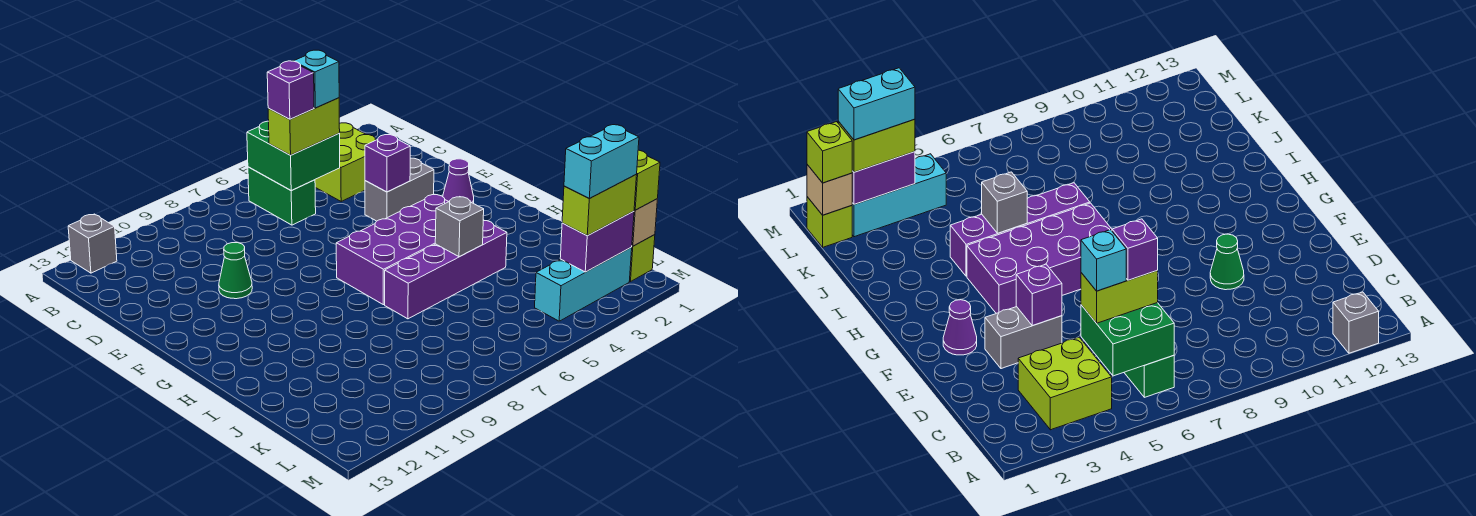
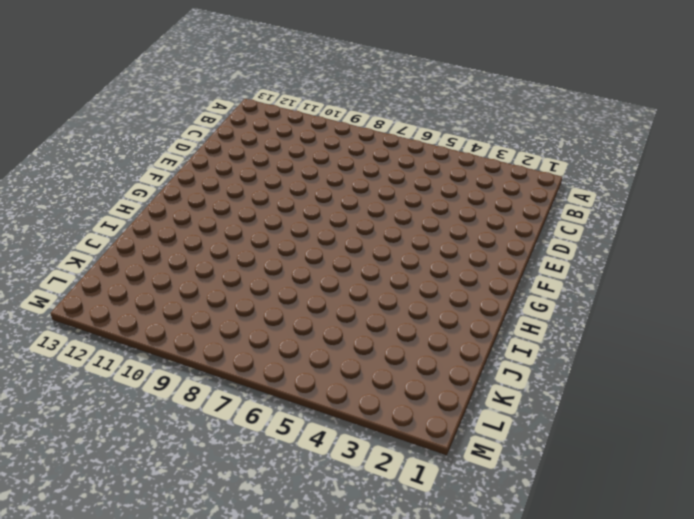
none -> grey 1x1 brick [68,214,117,273]
none -> lime 2x2 brick [315,123,376,201]
none -> green 1x2 brick [248,167,316,225]

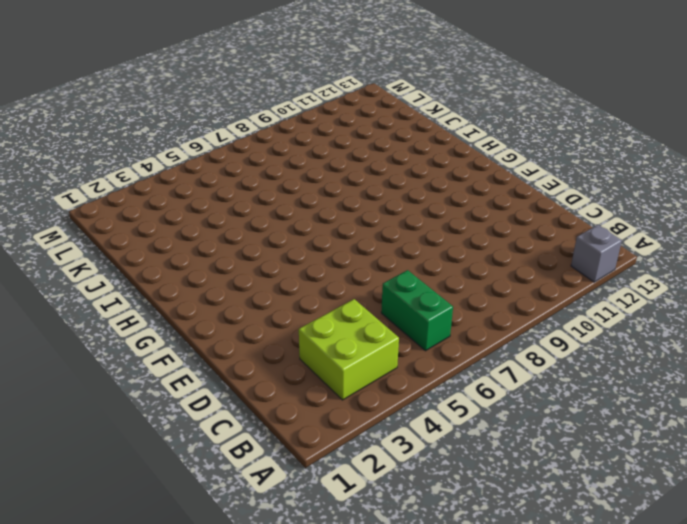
none -> grey 1x2 brick [365,158,434,221]
none -> green 1x1 cone [219,243,252,299]
none -> purple 1x1 cone [443,159,474,203]

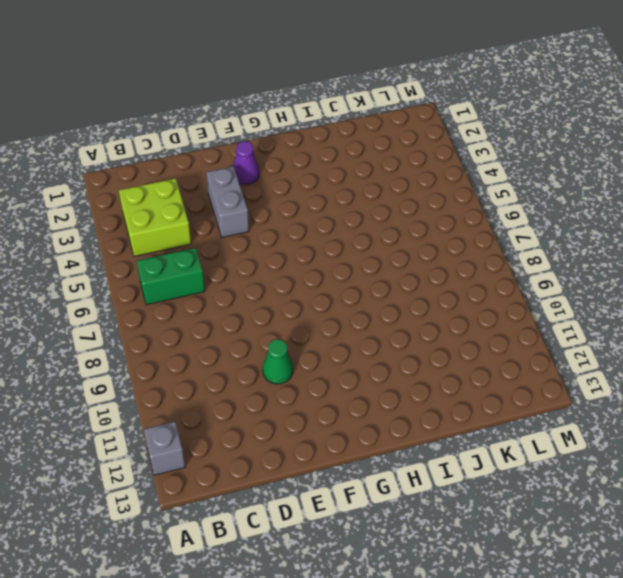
none -> purple 2x4 brick [336,195,449,305]
none -> purple 1x4 brick [385,220,507,319]
none -> lime 1x1 brick [630,235,655,282]

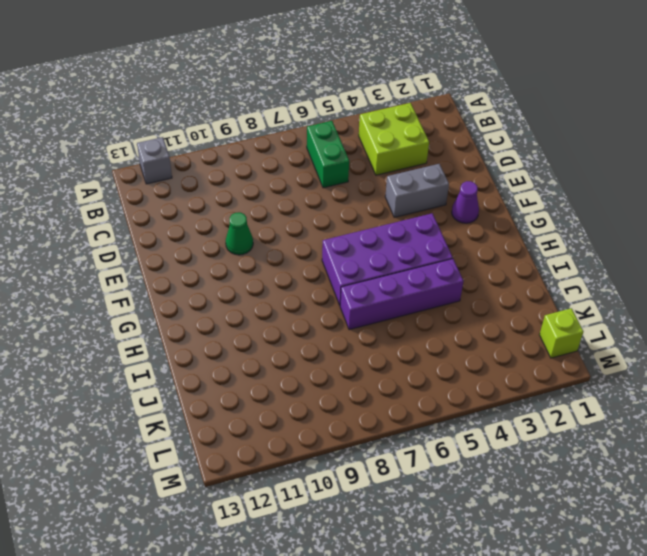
none -> cyan 1x3 brick [535,247,632,321]
none -> green 2x2 brick [247,121,340,191]
none -> purple 1x1 brick [365,135,410,192]

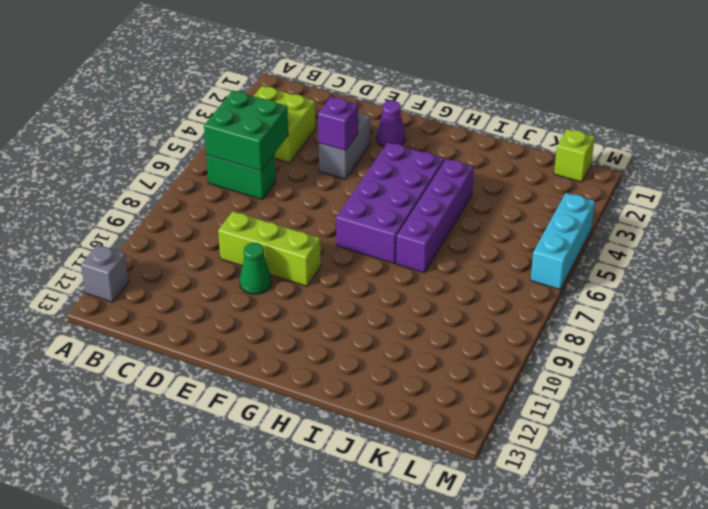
lime 1x3 brick [218,211,321,286] -> none
cyan 1x3 brick [531,193,595,289] -> cyan 1x3 brick moved to [535,247,632,321]
none -> grey 1x1 brick [435,197,484,257]
none -> tan 1x1 brick [632,199,657,246]
none -> purple 1x2 brick [560,211,634,272]

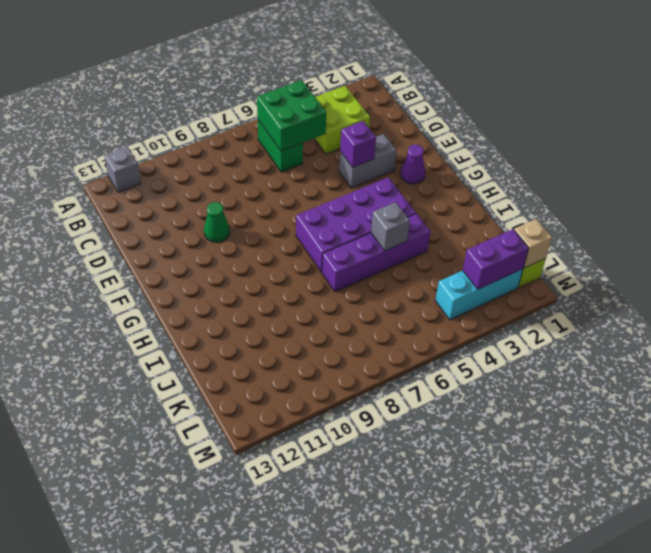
none -> lime 1x2 brick [268,98,340,155]
none -> lime 1x1 brick [634,150,660,210]
none -> lime 1x2 brick [562,175,637,236]

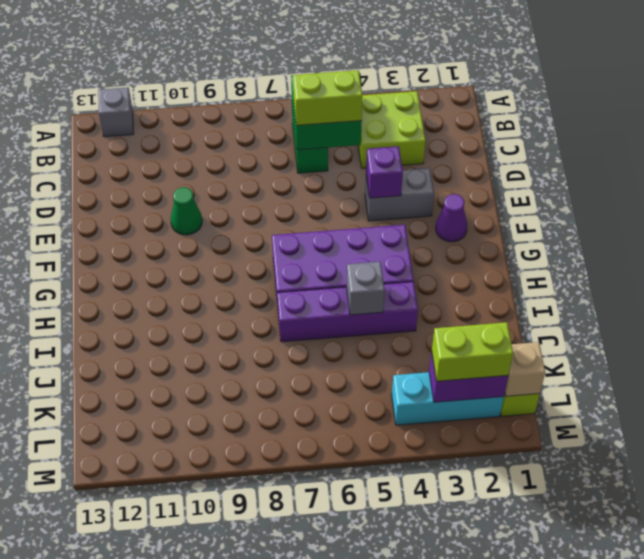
none -> lime 1x1 brick [634,150,660,210]
none -> cyan 1x1 brick [294,50,339,108]
none -> purple 1x1 brick [267,61,314,119]

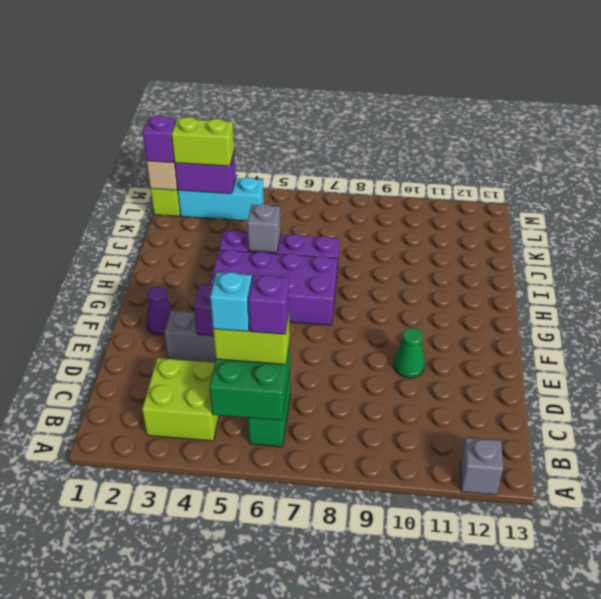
purple 1x1 brick [143,115,176,163] -> lime 1x1 brick [634,150,660,210]
none -> cyan 1x2 brick [564,125,639,199]

